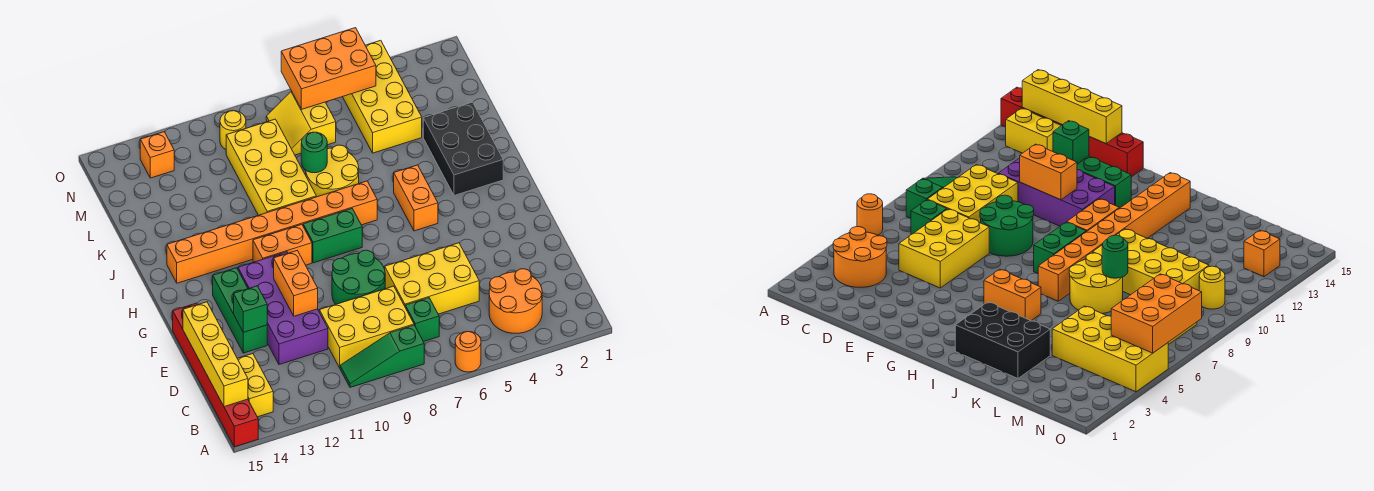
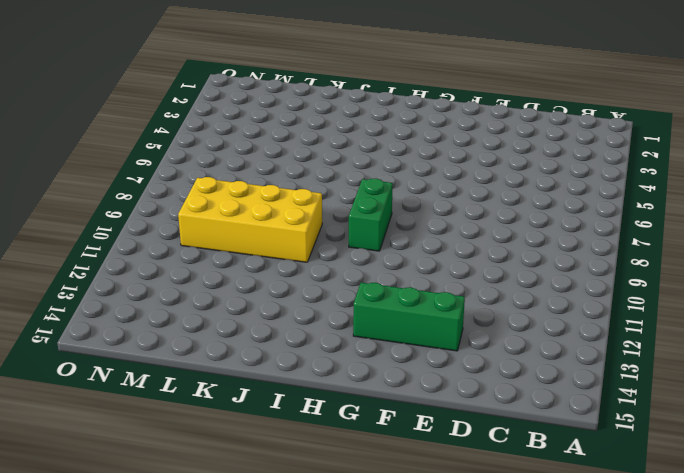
none -> orange 1x1 round brick [455,332,481,372]
none -> red 1x6 brick [173,303,258,447]
none -> orange 2x2 round brick [489,269,542,333]

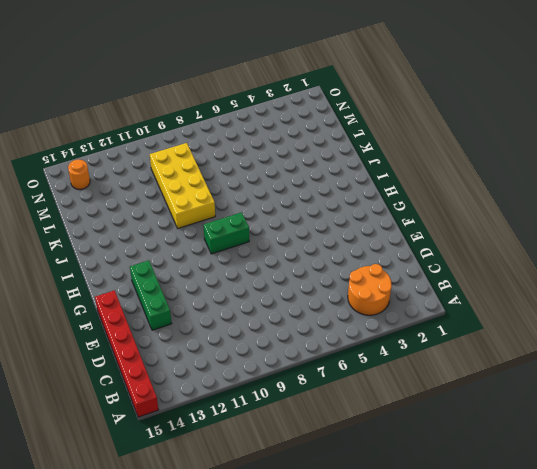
orange 1x1 round brick [68,159,90,189] -> orange 1x1 round brick moved to [455,332,481,372]
none -> green 1x3 slope [340,325,424,387]
none -> yellow 1x2 brick [237,354,273,417]
none -> green 1x1 brick [405,298,439,342]

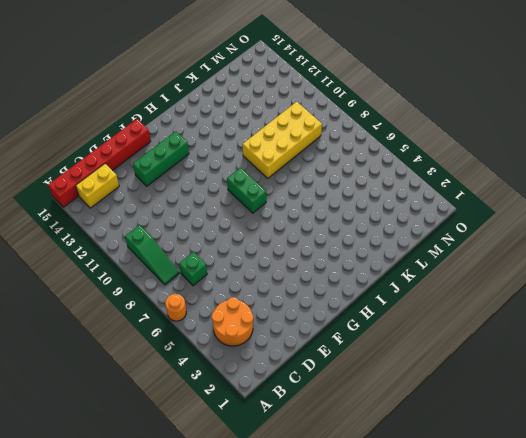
green 1x3 slope [125,225,179,285] -> green 1x3 slope turned to [340,325,424,387]
none -> yellow 2x3 brick [319,286,414,368]
none -> yellow 2x3 brick [385,243,479,314]
none -> purple 2x4 brick [238,252,328,364]

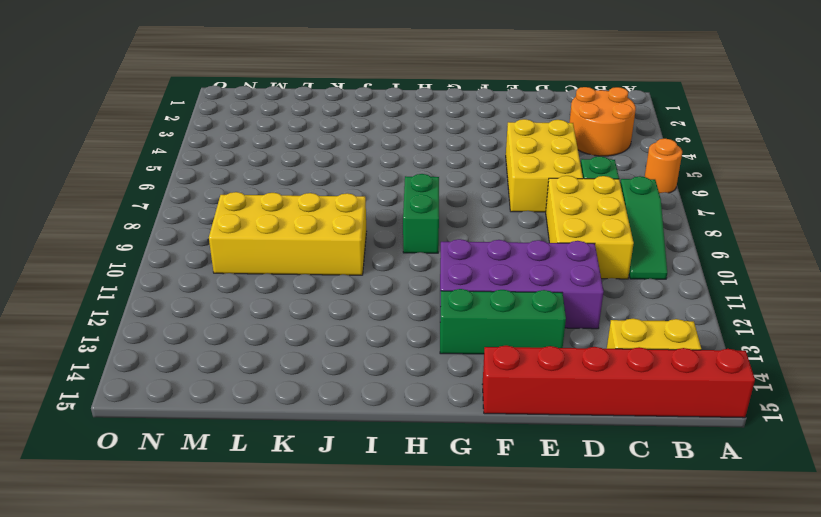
none -> green 2x2 round brick [332,250,385,304]
none -> orange 1x2 brick [394,165,438,231]
none -> orange 1x2 brick [253,224,312,265]

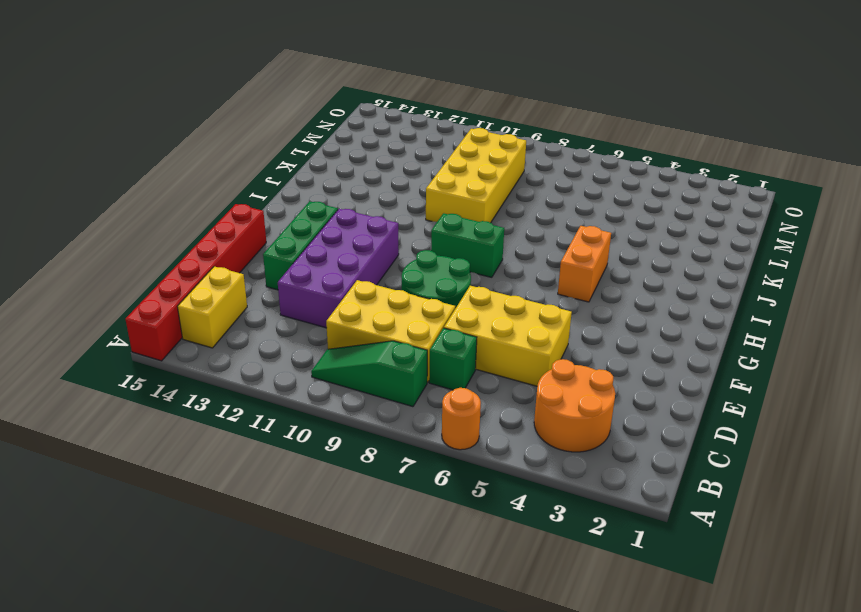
none -> orange 1x2 brick [253,224,312,265]
none -> black 2x3 brick [423,102,503,196]
none -> orange 1x8 brick [167,181,377,283]

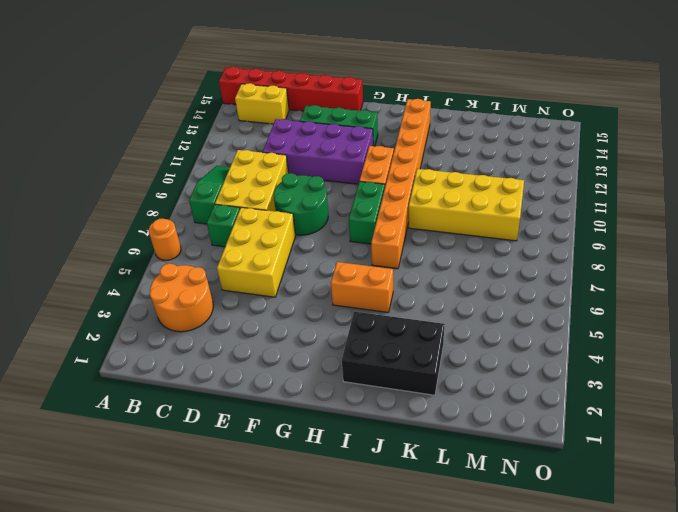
none -> yellow 2x2 round brick [306,145,359,197]
none -> yellow 2x4 brick [343,40,422,153]
none -> yellow 2x2 slope [266,91,336,155]

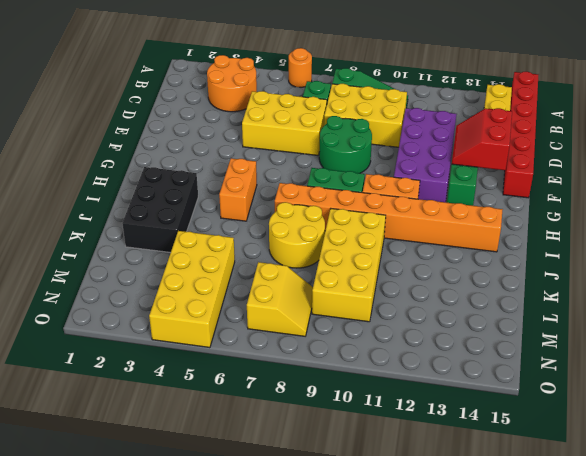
red 2x2 slope [452,108,512,170] -> green 1x1 brick [234,286,267,332]
none -> yellow 1x1 round brick [220,111,246,149]
none -> orange 1x1 brick [140,132,174,178]
none -> yellow 1x4 brick [183,302,248,407]

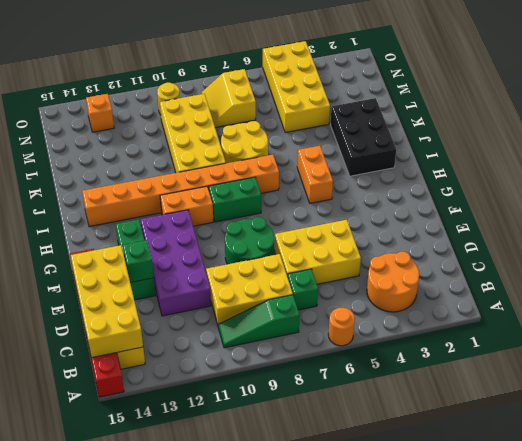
yellow 2x4 brick [71,245,143,358] -> yellow 1x4 brick [183,302,248,407]
none -> orange 1x2 brick [274,251,318,316]
none -> green 1x1 round brick [301,132,327,173]
none -> orange 2x3 brick [281,28,376,109]

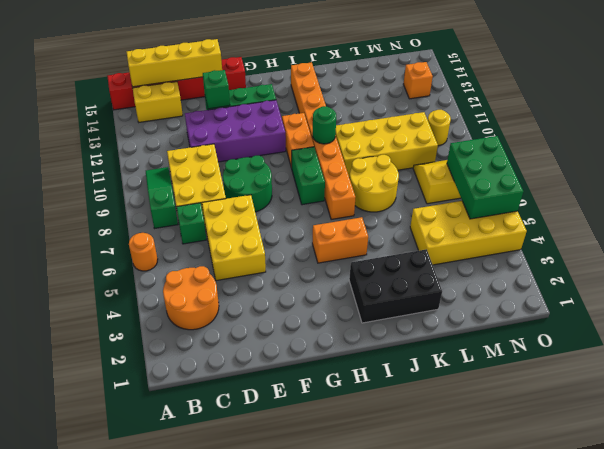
green 1x1 round brick [313,106,336,144] -> green 1x1 round brick moved to [301,132,327,173]
green 2x3 brick [447,136,523,219] -> orange 2x3 brick [281,28,376,109]
none -> orange 1x2 brick [274,251,318,316]

